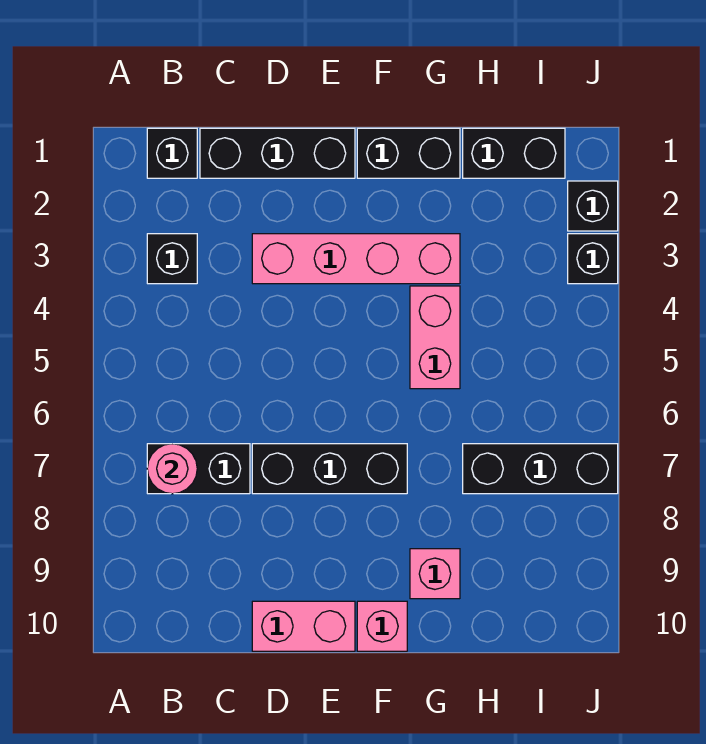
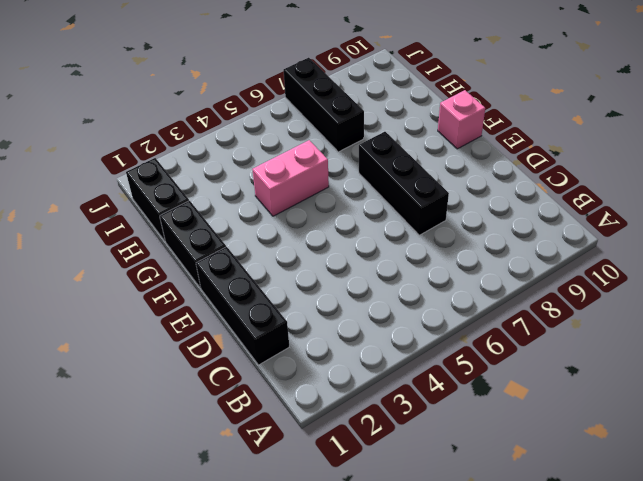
none -> black 1x1 brick [147,128,197,178]
none -> black 1x1 brick [147,234,197,284]
none -> black 1x2 brick [147,444,250,494]

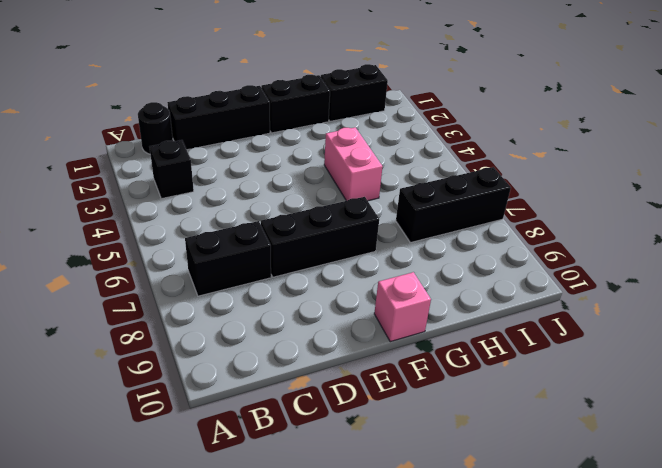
black 1x1 round brick [138,102,173,154] -> black 1x1 brick [147,128,197,178]
none -> pink 1x4 brick [252,234,460,284]
none -> pink 1x2 brick [252,601,355,651]
none -> pink 1x1 brick [410,549,460,599]

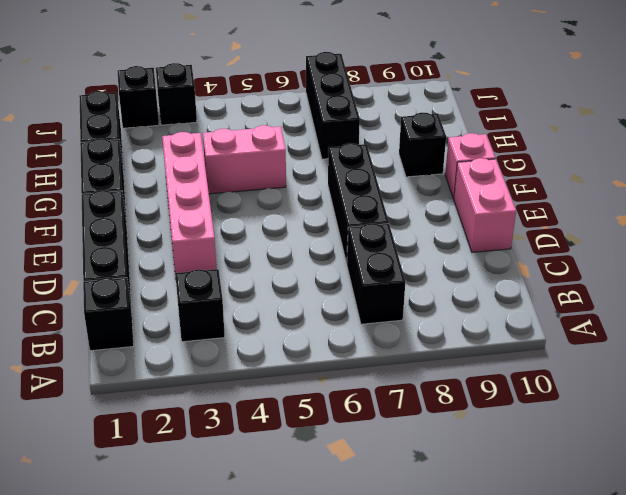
black 1x1 brick [399,112,446,177] -> pink 1x1 brick [410,549,460,599]
none -> pink 1x1 round brick [147,444,197,494]

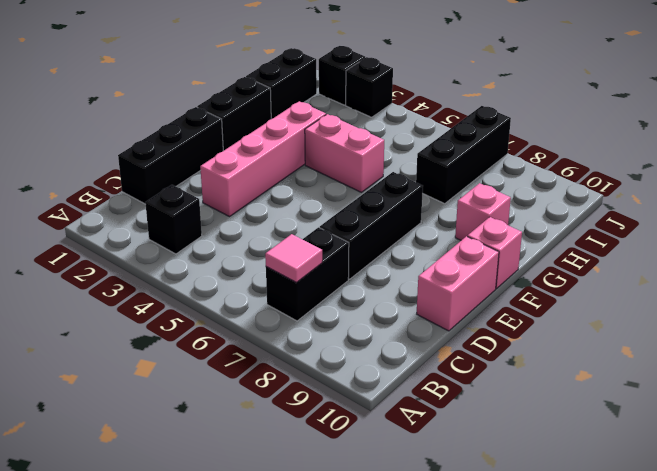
pink 1x1 tile [265,234,322,283] -> pink 1x1 round brick [147,444,197,494]
none -> black 1x1 brick [147,128,197,178]

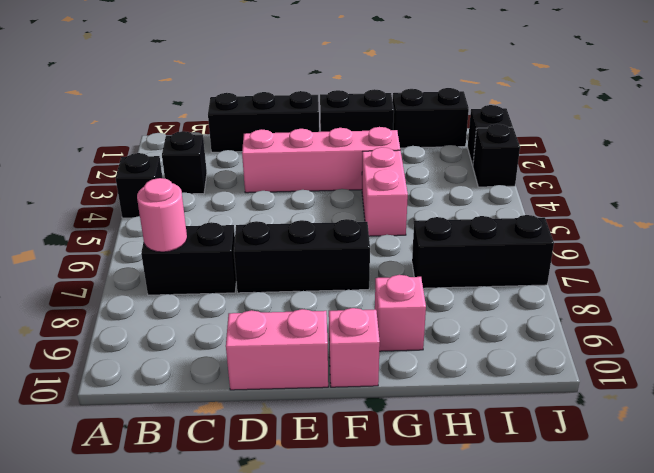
black 1x1 brick [116,153,162,218] -> black 1x1 brick moved to [147,128,197,178]

